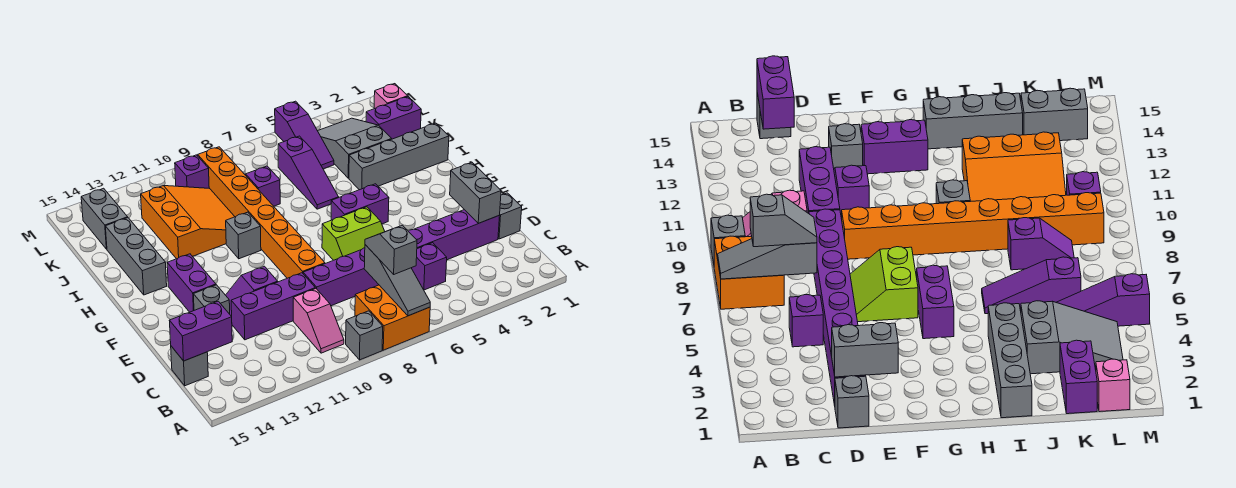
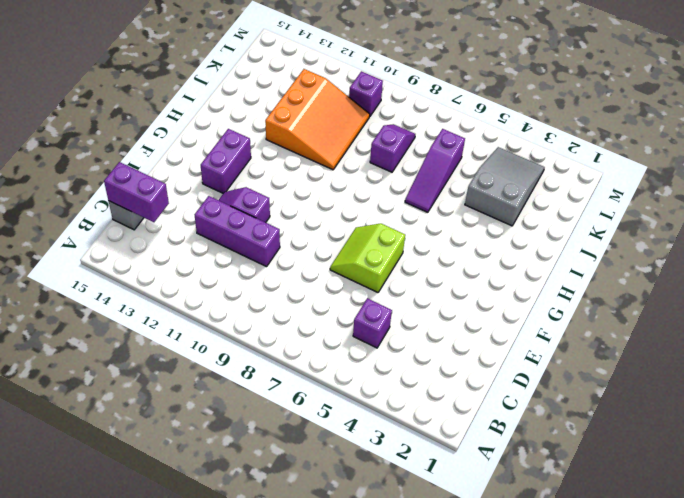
lime 2x2 slope [330,223,405,292] -> lime 2x2 slope turned to [322,207,385,260]
none -> orange 2x2 brick [355,285,430,350]
none -> grey 1x1 brick [346,311,383,360]
none -> pink 1x2 slope [293,288,344,353]
none -> grey 1x1 brick [498,193,522,239]

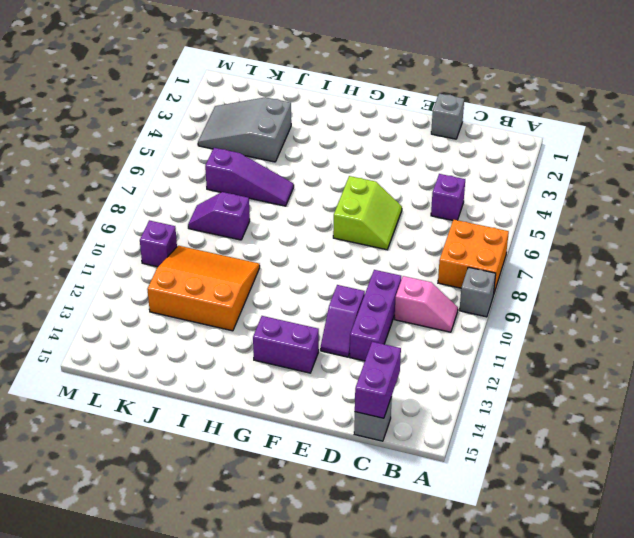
none -> purple 1x8 brick [303,210,500,306]
none -> orange 1x8 brick [198,147,325,278]
none -> grey 1x1 brick [193,285,230,314]
none -> purple 1x2 brick [331,184,389,224]

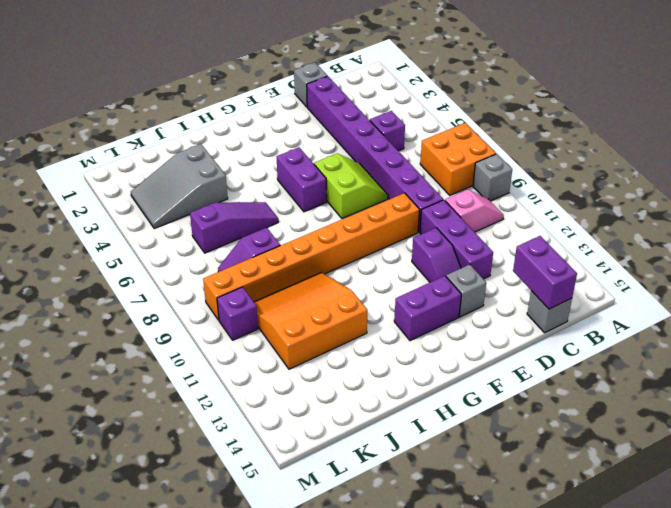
none -> grey 1x1 brick [226,212,261,259]
none -> grey 1x3 brick [105,218,167,295]
none -> grey 1x4 brick [349,123,449,190]
none -> purple 1x2 brick [366,97,421,139]

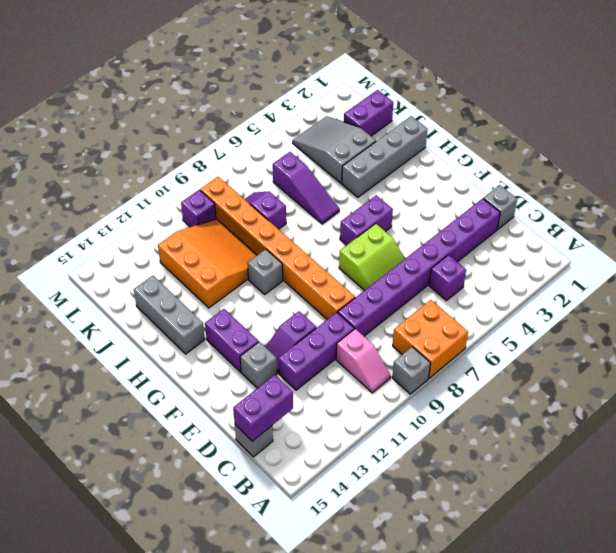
none -> purple 1x3 slope [275,101,334,169]
none -> grey 1x2 brick [81,188,128,249]
none -> pink 1x1 brick [374,84,408,109]
none -> grey 1x3 slope [364,245,430,316]

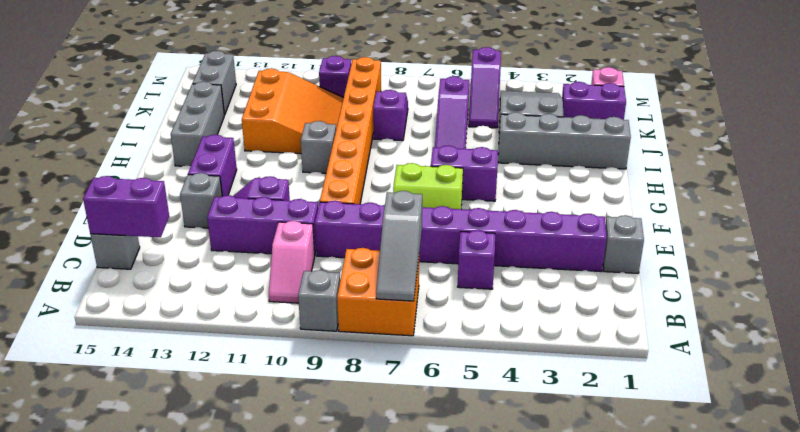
none -> grey 1x2 brick [450,162,501,223]
none -> grey 1x2 slope [365,225,417,274]

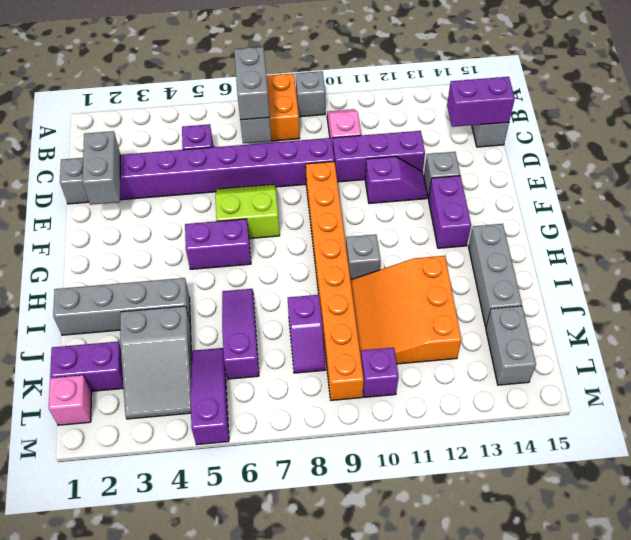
grey 1x2 brick [234,47,270,120] -> grey 1x2 slope [365,225,417,274]

